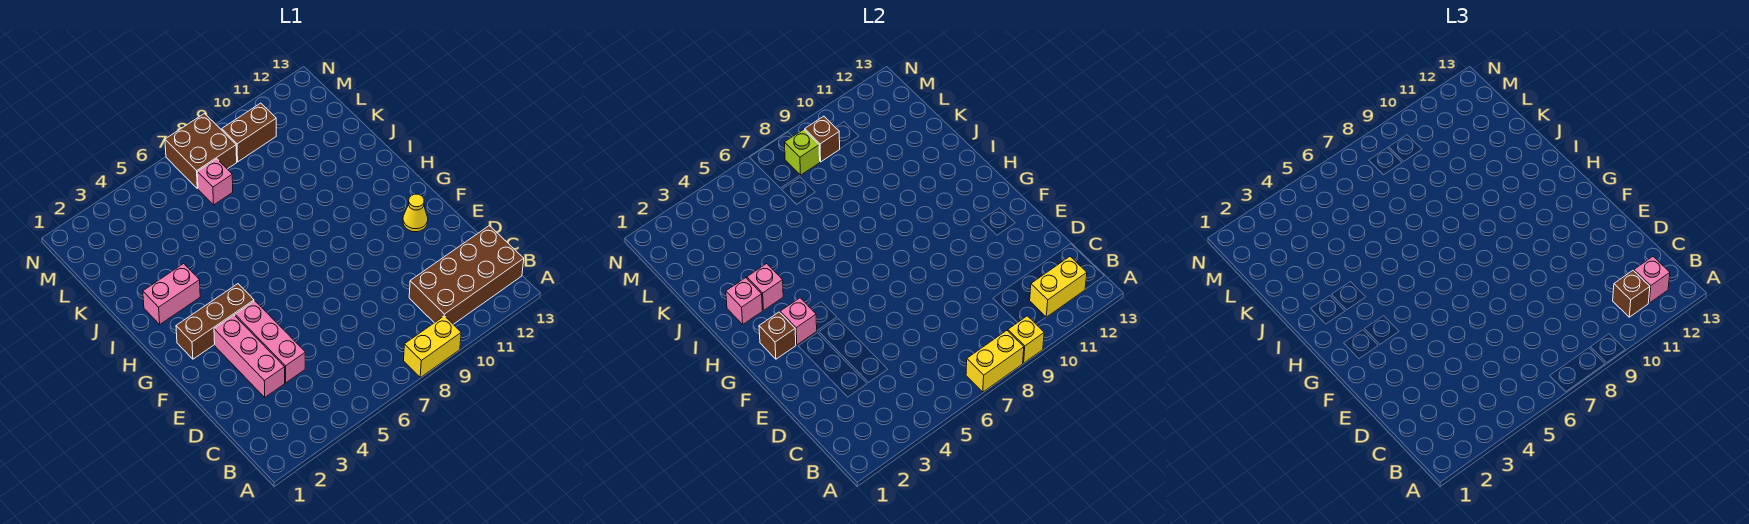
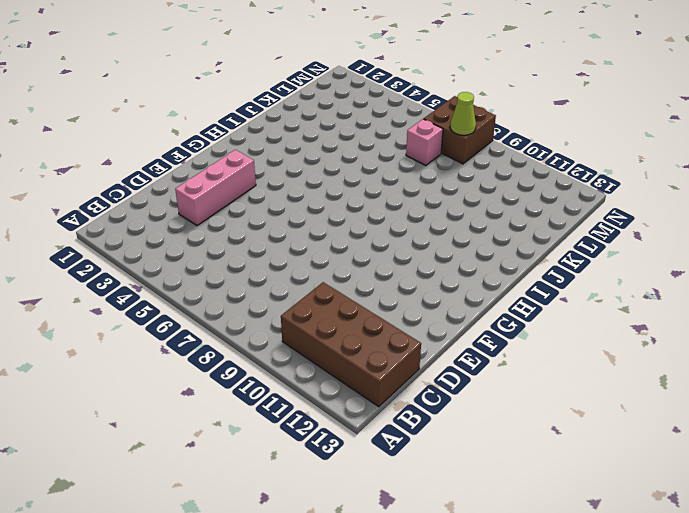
lime 1x1 cone [450,92,476,135] -> lime 1x1 brick [784,129,820,175]
none -> yellow 1x2 brick [404,316,461,377]
none -> pink 1x3 brick [235,301,305,383]
none -> yellow 1x1 cone [403,194,428,232]

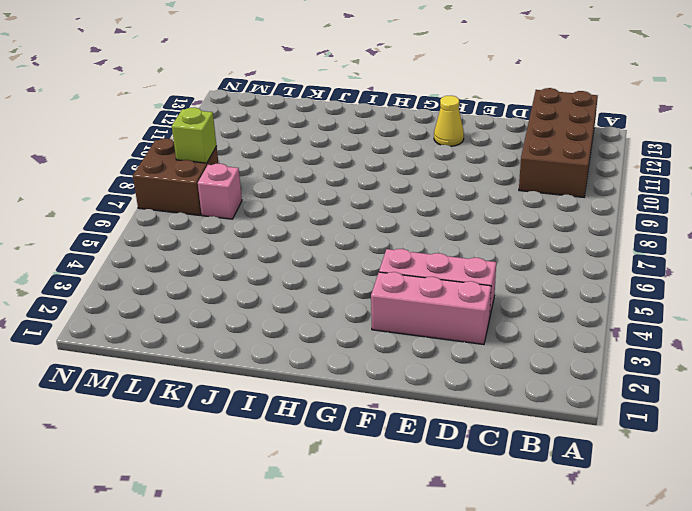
none -> yellow 1x2 brick [404,316,461,377]
none -> brown 1x3 brick [176,284,254,359]
none -> pink 1x2 brick [143,264,200,324]

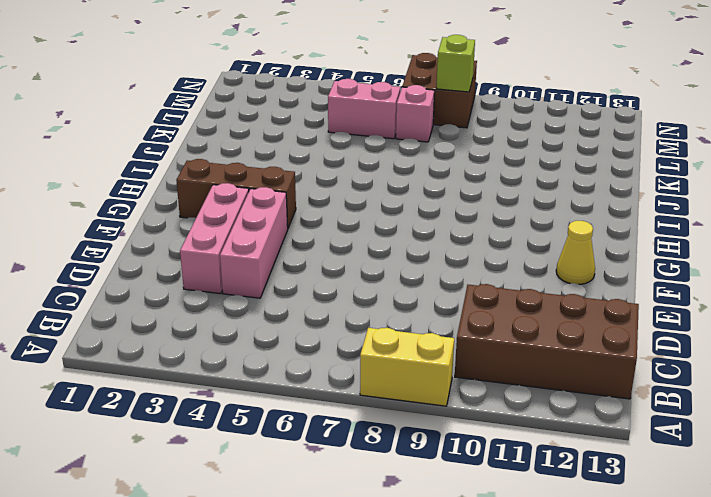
pink 1x2 brick [328,79,400,139] -> pink 1x2 brick moved to [143,264,200,324]
none -> brown 1x2 brick [222,103,276,162]
none -> yellow 1x2 brick [966,330,1024,392]
none -> yellow 1x1 brick [1008,316,1044,363]

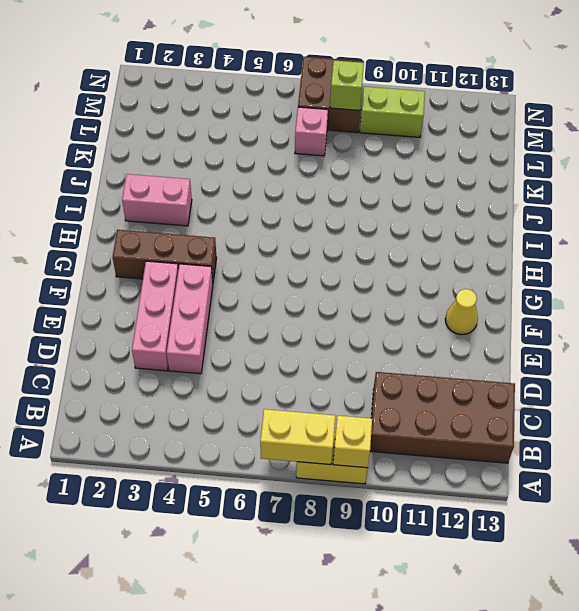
lime 1x2 brick [360,86,425,137] -> brown 1x2 brick [222,103,276,162]
none -> yellow 1x2 brick [1030,257,1087,317]
none -> brown 1x1 brick [759,312,796,359]
none -> pink 1x1 brick [780,298,817,345]

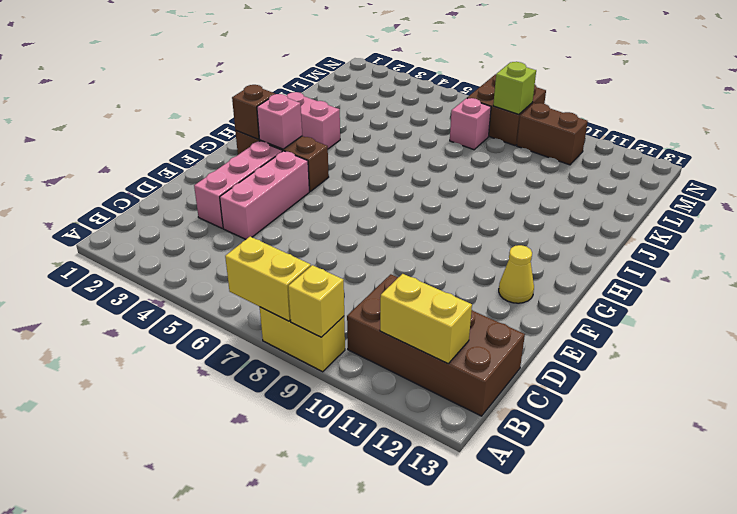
none -> pink 1x1 brick [726,278,763,324]
none -> pink 1x1 brick [747,264,783,310]
none -> brown 1x1 brick [805,116,840,162]

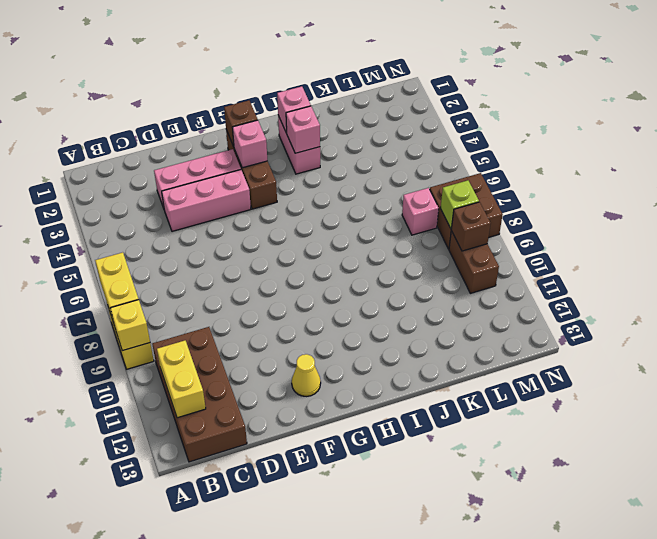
none -> brown 1x1 brick [1613,271,1650,317]
none -> pink 1x1 brick [1634,257,1670,303]

